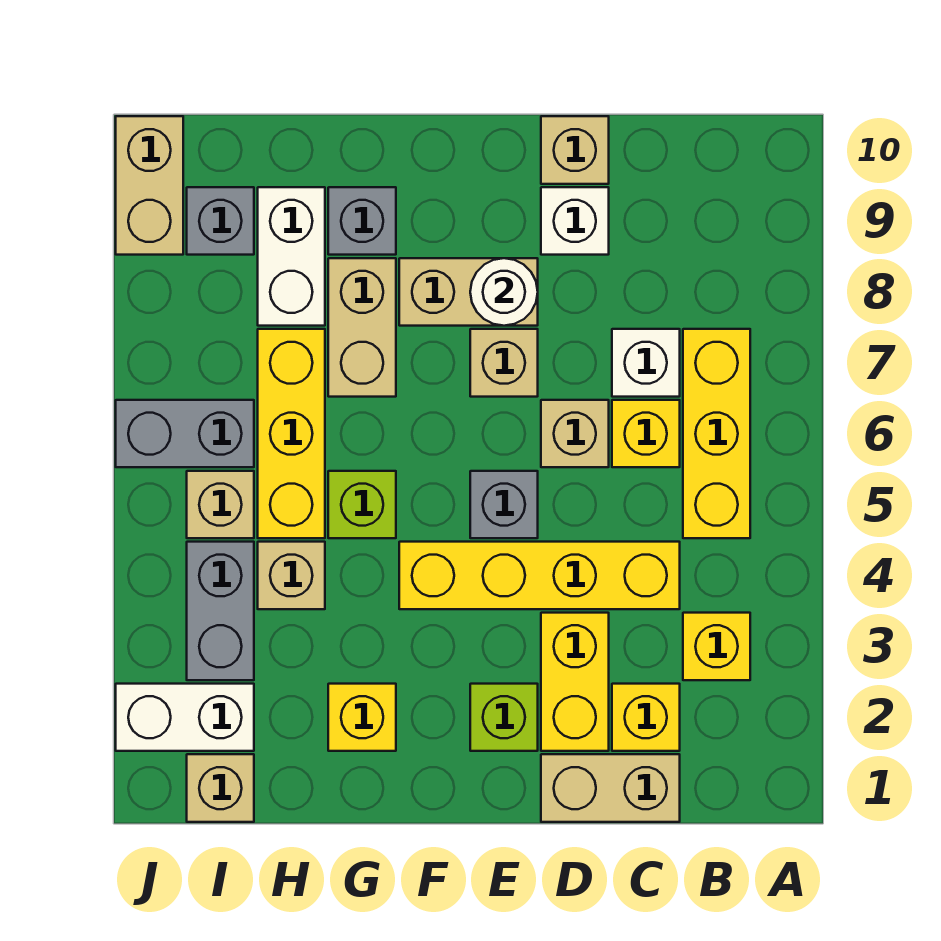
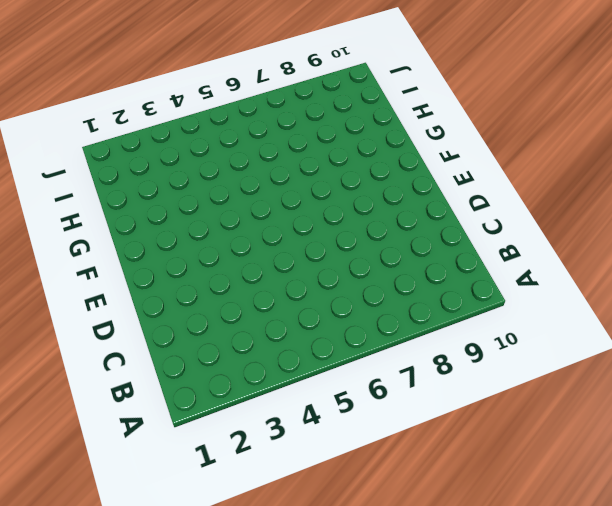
none -> yellow 1x1 brick [683,613,750,680]
none -> yellow 1x3 brick [683,329,750,538]
none -> tan 1x2 brick [541,754,680,822]
none -> yellow 1x1 brick [612,684,680,751]

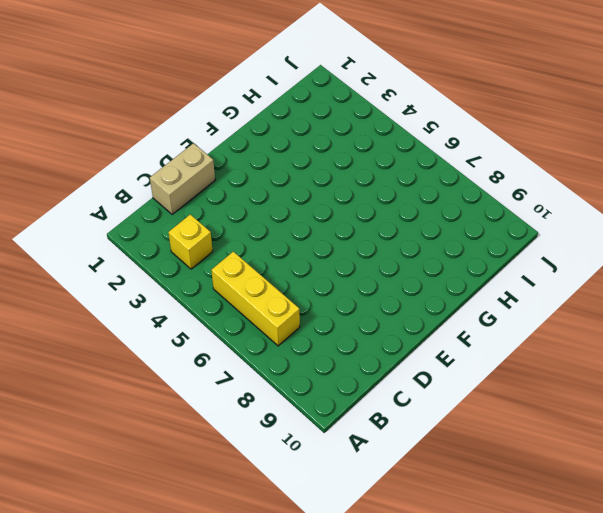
none -> yellow 1x1 brick [612,684,680,751]
none -> yellow 1x4 brick [399,542,680,609]
none -> yellow 1x1 brick [612,400,680,467]
none -> white 1x1 brick [612,329,680,397]

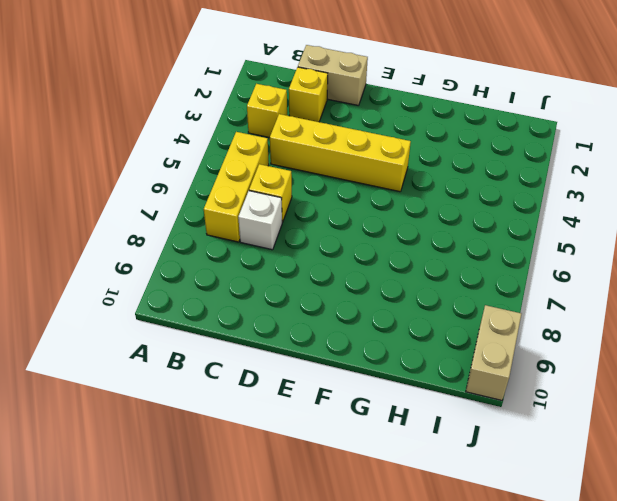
none -> yellow 1x2 brick [541,613,609,751]
none -> tan 1x1 brick [541,400,609,467]
none -> white 1x1 brick [541,187,609,255]
none -> tan 1x1 brick [541,116,609,184]

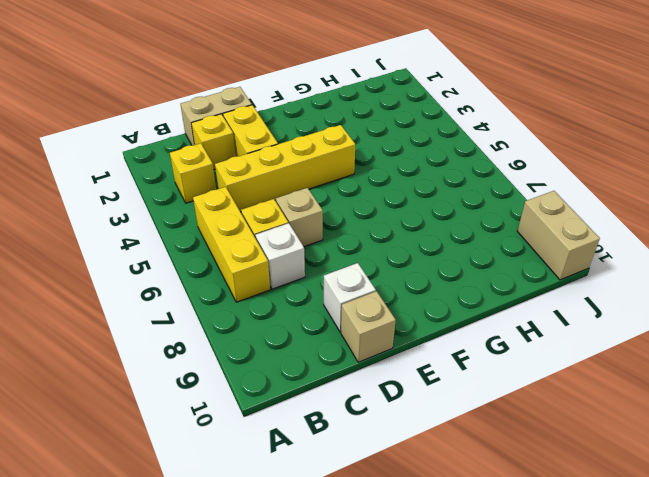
none -> lime 1x1 brick [470,684,538,751]
none -> grey 1x1 brick [470,471,538,538]
none -> tan 1x1 brick [470,329,538,397]
none -> tan 1x2 brick [399,258,538,326]

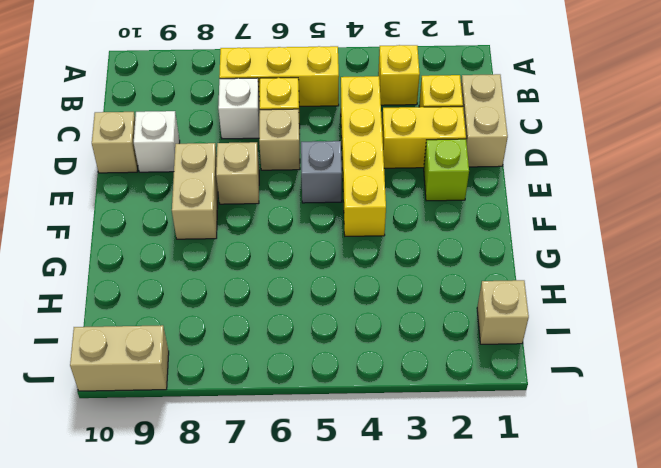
none -> yellow 1x1 brick [328,684,396,751]
none -> lime 1x1 brick [328,471,396,538]
none -> tan 1x2 brick [328,258,396,397]
none -> grey 1x1 brick [328,187,396,255]

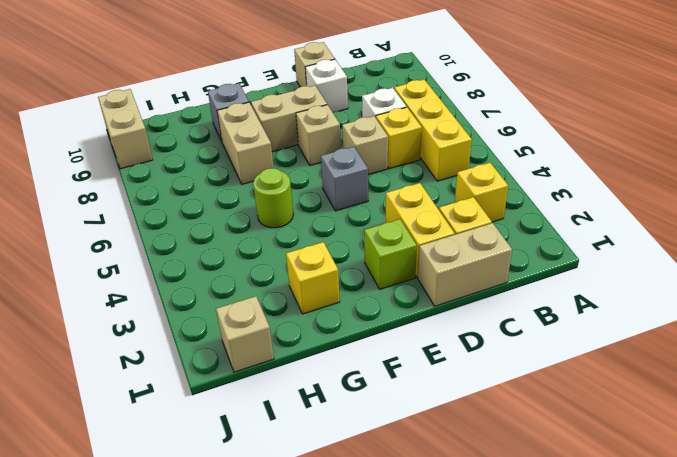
lime 1x1 round brick [253,168,293,228] -> lime 1x1 brick [328,471,396,538]
none -> yellow 1x4 brick [399,542,680,609]
none -> tan 1x1 brick [258,542,325,609]
none -> yellow 1x3 brick [258,329,325,538]
none -> white 1x2 brick [258,187,325,326]

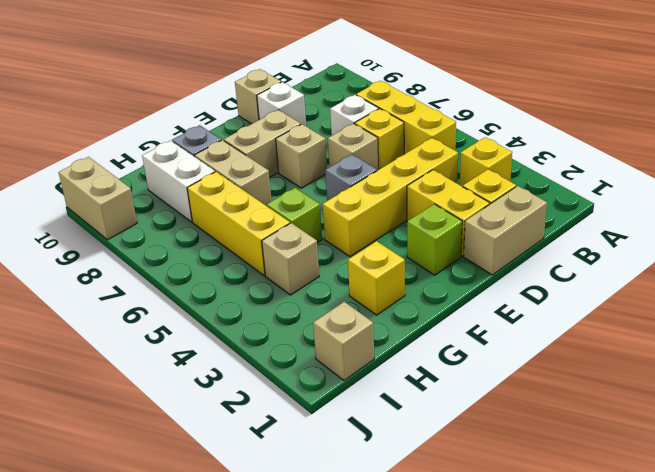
none -> white 1x2 brick [116,684,254,751]
none -> grey 1x2 brick [187,542,254,680]
none -> tan 1x1 brick [187,471,254,538]
none -> grey 1x2 brick [116,400,254,467]

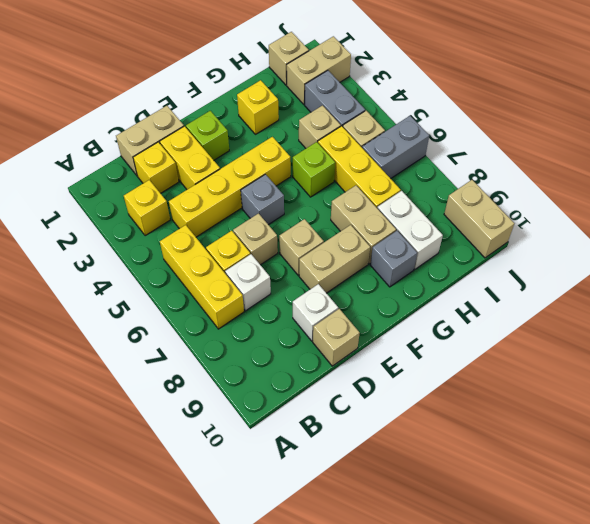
tan 1x2 brick [287,36,351,104] -> white 1x2 brick [116,684,254,751]
none -> grey 1x1 brick [187,187,254,255]
none -> white 1x1 round brick [470,258,538,326]

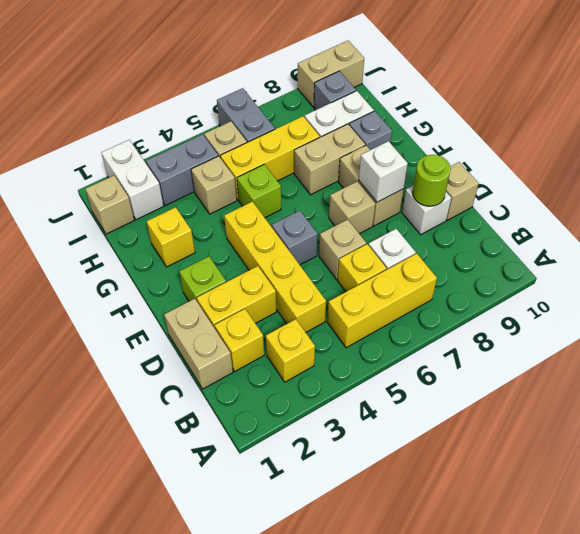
lime 1x1 round brick [412,155,451,206] -> none
white 1x1 brick [359,141,408,202] -> white 1x1 round brick [470,258,538,326]

